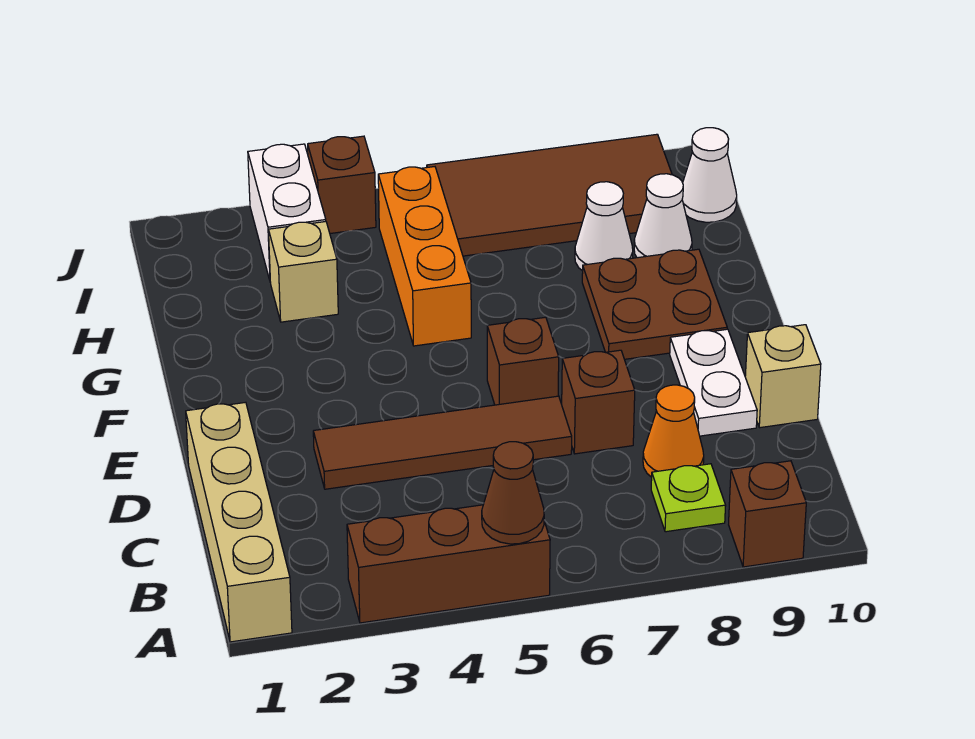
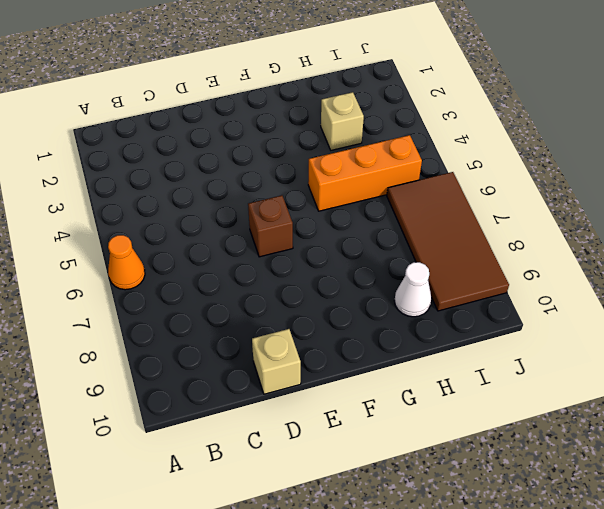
orange 1x1 cone [108,235,145,290] -> orange 1x1 cone moved to [643,385,704,477]
none -> tan 1x4 brick [186,402,292,642]
none -> brown 1x3 brick [347,505,550,623]
none -> brown 1x1 brick [729,461,806,567]

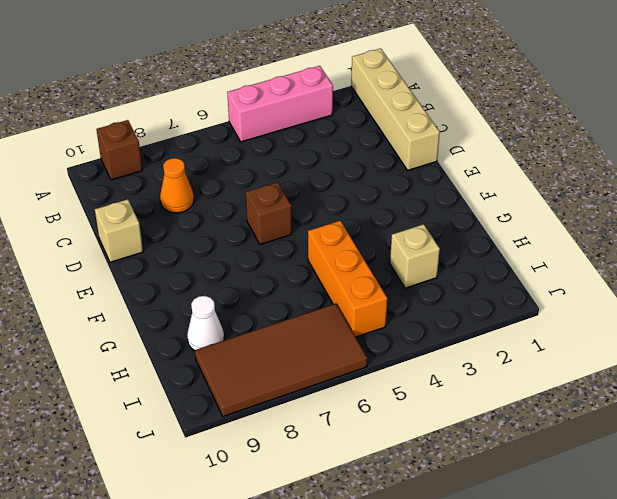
pink 1x3 brick [227,66,333,142] -> brown 1x3 brick [347,505,550,623]
none -> lime 1x1 plate [651,464,726,532]
none -> brown 1x4 tile [313,396,572,489]
none -> brown 1x1 brick [562,350,635,454]

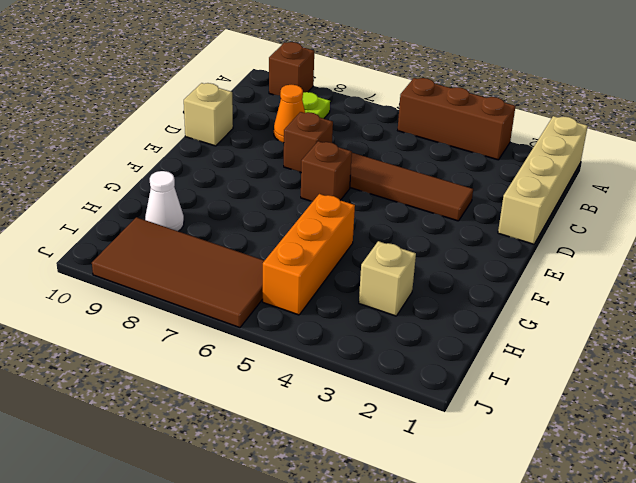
none -> white 1x2 plate [670,329,757,436]
none -> brown 2x2 plate [582,249,727,359]
none -> white 1x1 cone [575,182,633,271]

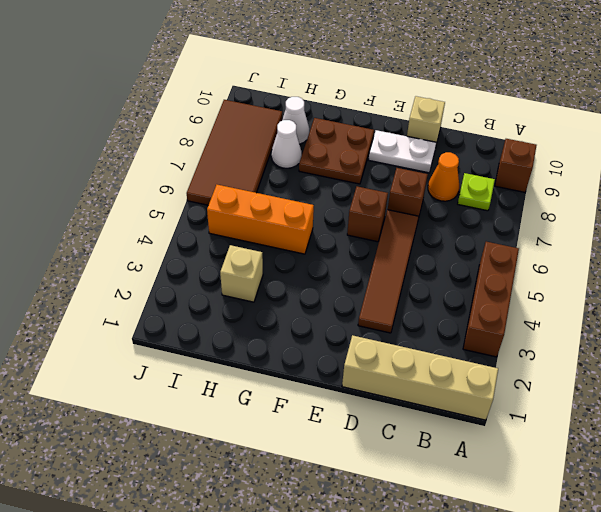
none -> white 1x2 brick [248,144,326,280]
none -> white 1x1 cone [682,128,737,222]
none -> brown 1x1 brick [308,136,376,234]

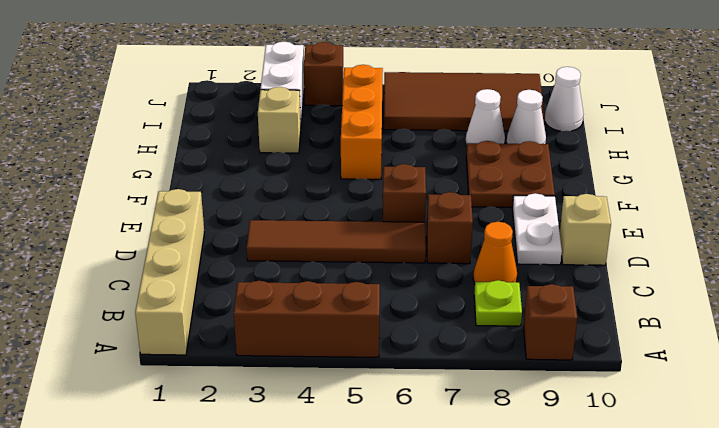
none -> brown 1x1 cone [482,442,544,544]

